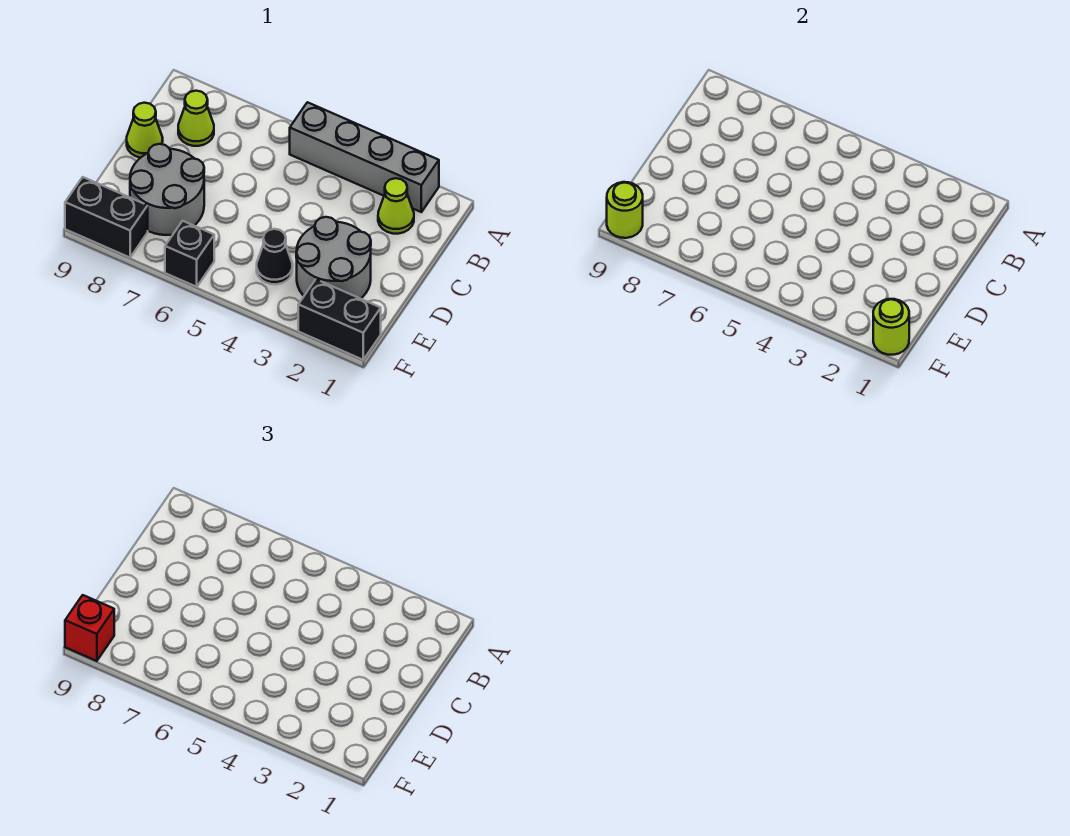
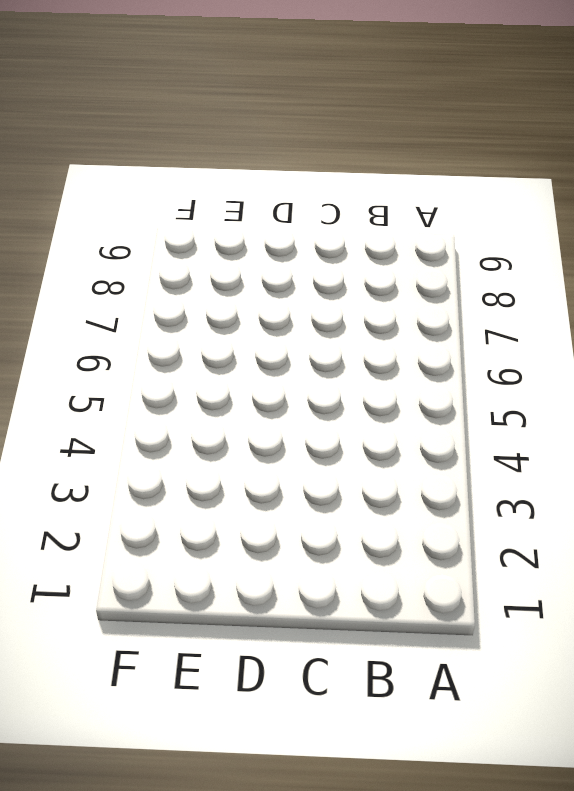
none -> grey 1x4 brick [290,102,439,212]
none -> lime 1x1 cone [378,178,414,234]
none -> lime 1x1 cone [178,91,214,146]

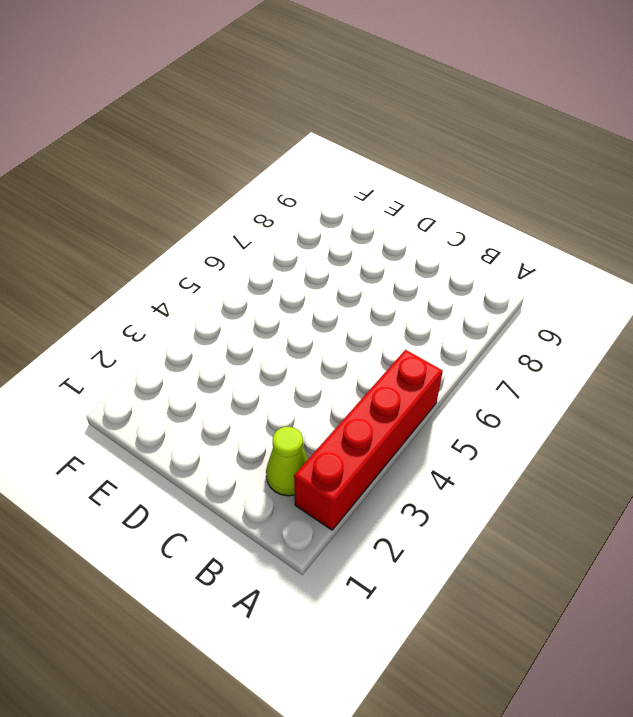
red 1x4 brick [294,350,443,530] -> grey 1x4 brick [290,102,439,212]
none -> lime 1x1 cone [178,91,214,146]
none -> lime 1x1 cone [127,103,163,158]
none -> grey 2x2 round brick [296,217,371,299]

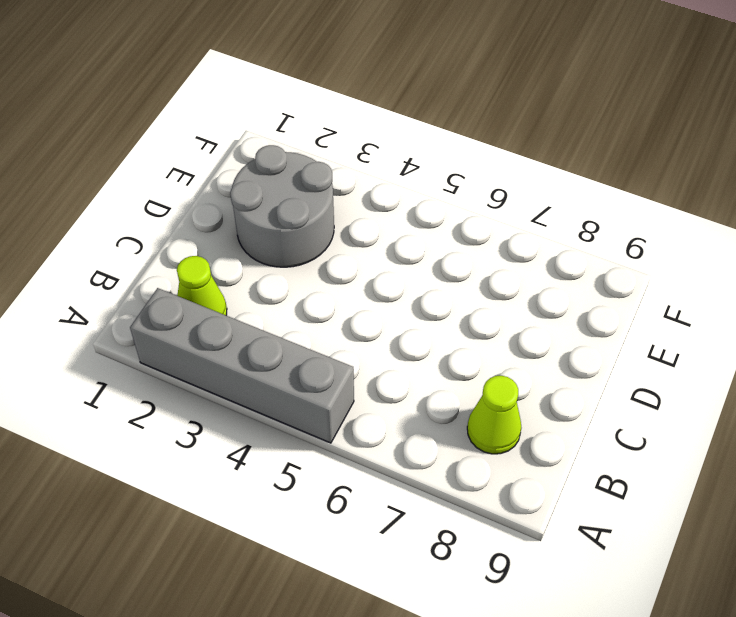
none -> lime 1x1 cone [127,103,163,158]
none -> grey 2x2 round brick [130,144,204,235]
none -> black 1x1 cone [257,229,293,284]

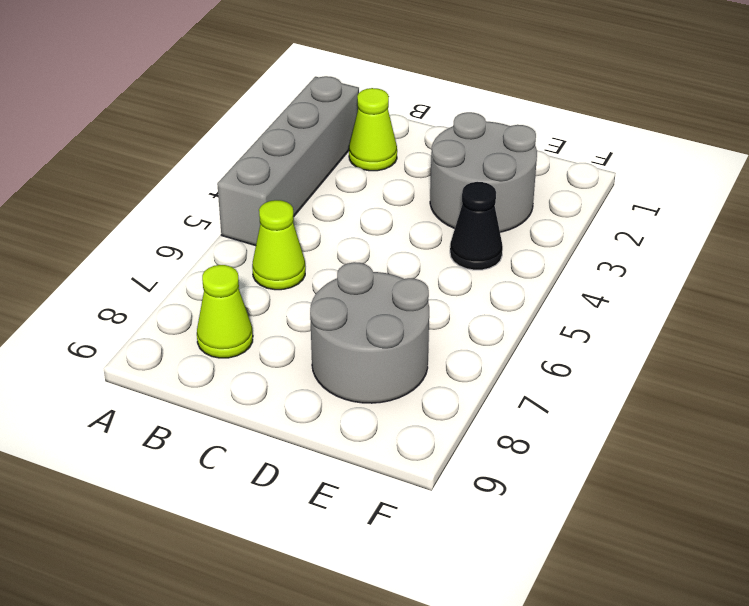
lime 1x1 cone [252,200,305,290] -> lime 1x1 cone moved to [127,103,163,158]
none -> black 1x2 brick [298,279,381,360]
none -> black 1x1 brick [165,221,214,287]
none -> black 1x2 brick [65,177,148,258]

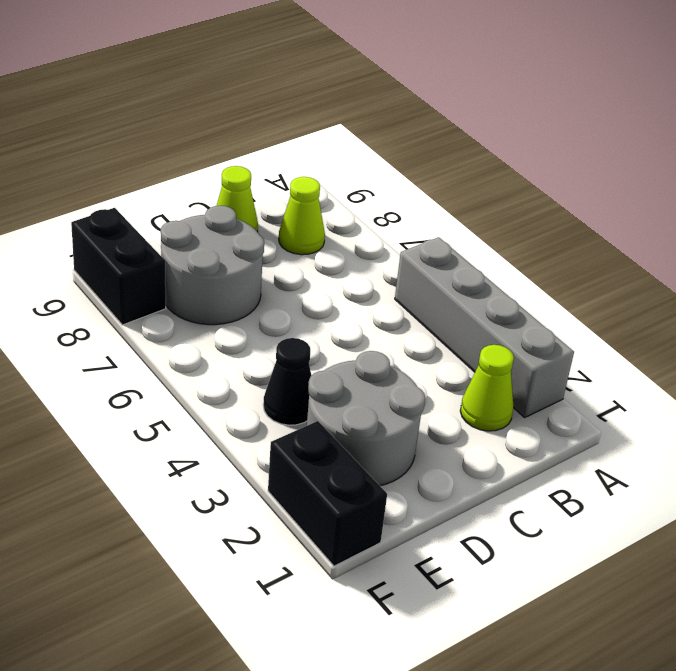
none -> black 1x1 brick [165,221,214,287]
none -> lime 1x1 round brick [873,299,909,355]
none -> lime 1x1 round brick [607,182,643,238]

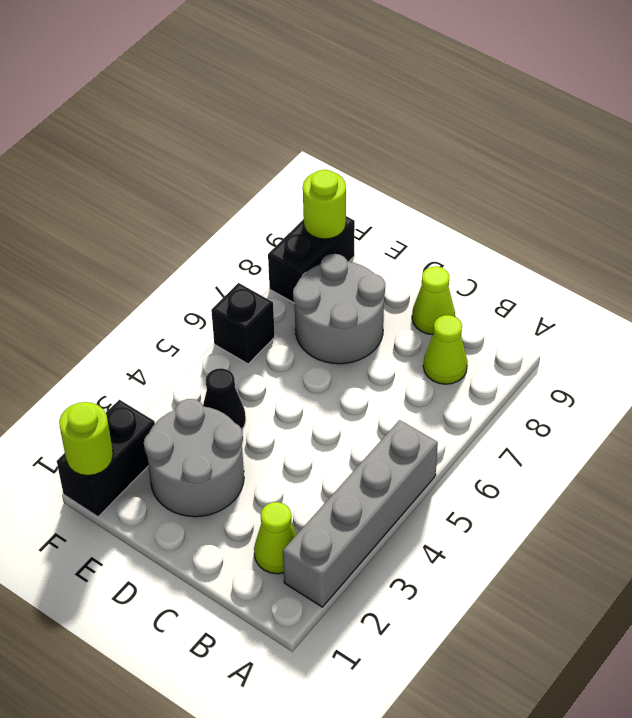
none -> red 1x1 brick [65,595,114,661]

